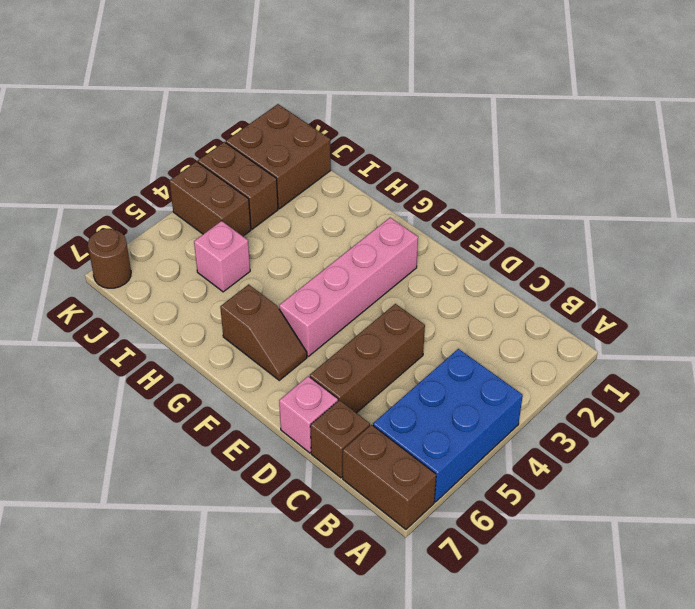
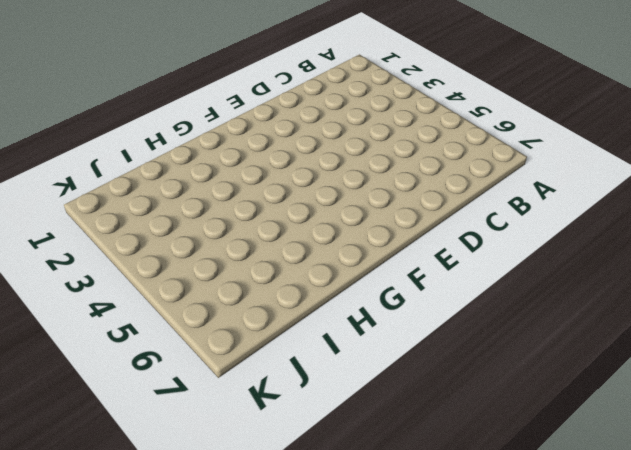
none -> blue 2x3 brick [373,349,523,502]
none -> brown 1x2 brick [343,425,436,529]
none -> brown 1x1 brick [310,400,370,478]

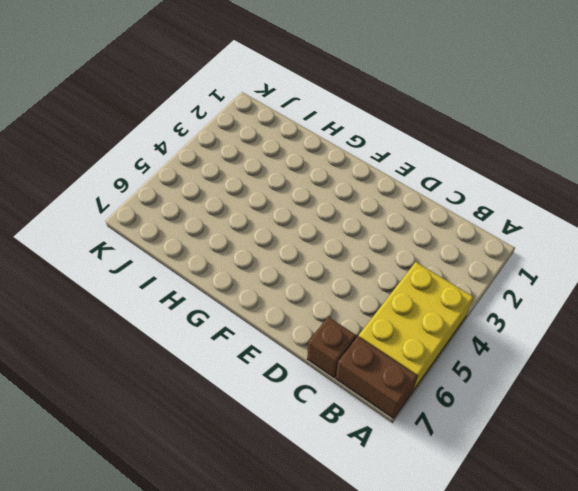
yellow 2x3 brick [359,262,474,390] -> blue 2x3 brick [373,349,523,502]
none -> brown 1x3 brick [310,304,425,413]
none -> pink 1x1 brick [279,376,338,453]
none -> pink 1x4 brick [279,218,418,356]

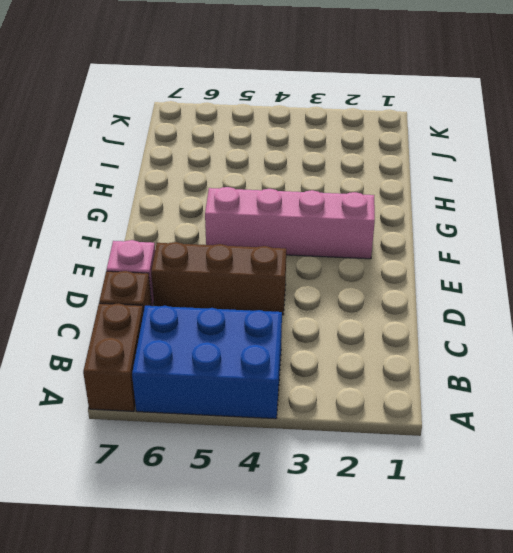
none -> brown 1x2 slope [220,284,307,380]
none -> pink 1x1 brick [194,221,250,292]
none -> brown 2x2 brick [226,104,331,209]

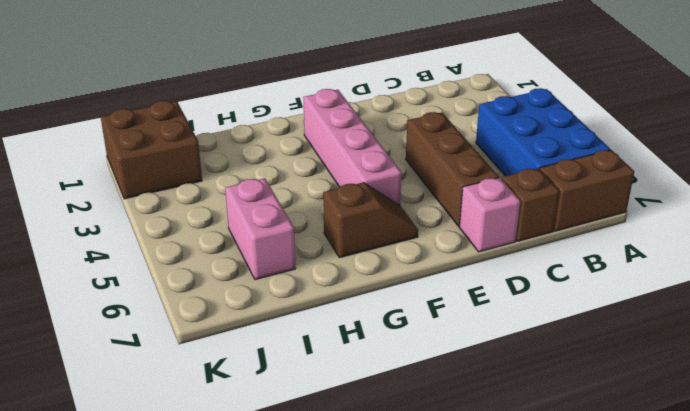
pink 1x2 brick [225,178,296,280] -> pink 1x1 brick [194,221,250,292]
none -> brown 1x2 brick [198,142,278,229]
none -> brown 1x2 brick [169,162,251,236]
none -> brown 1x1 round brick [88,229,131,288]

